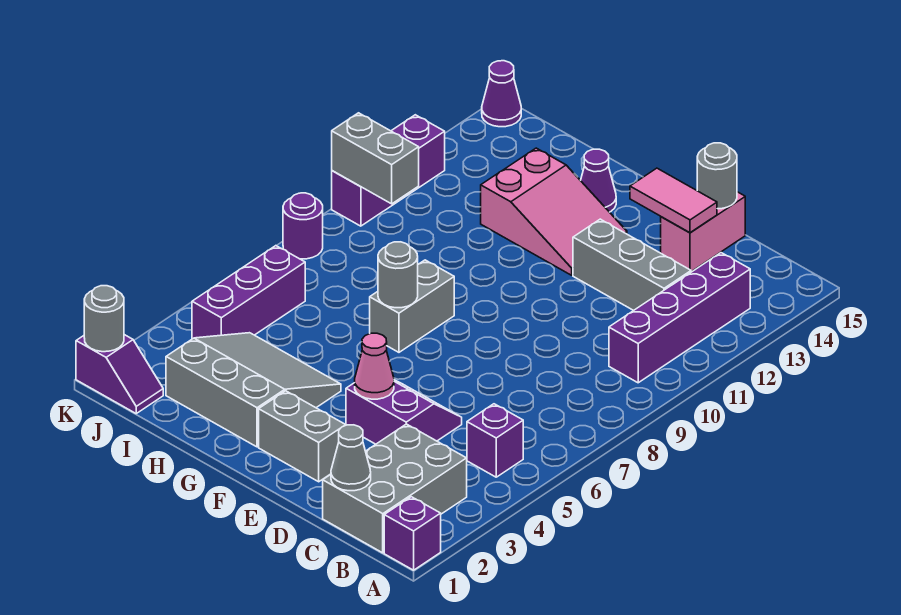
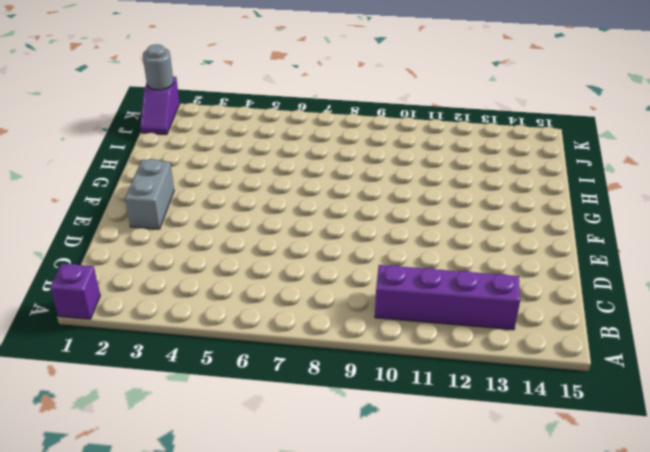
none -> grey 2x3 brick [323,424,467,553]
none -> purple 1x1 brick [467,404,523,477]
none -> grey 1x3 brick [573,219,691,310]

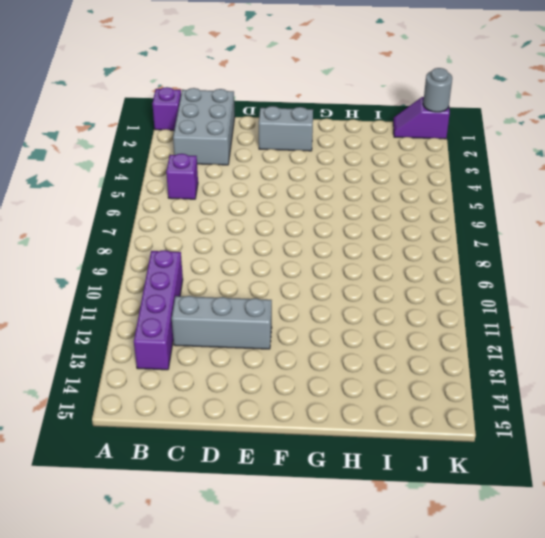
none -> purple 2x2 slope [346,380,462,444]
none -> pink 1x2 brick [661,192,745,272]
none -> pink 2x3 slope [481,148,627,275]

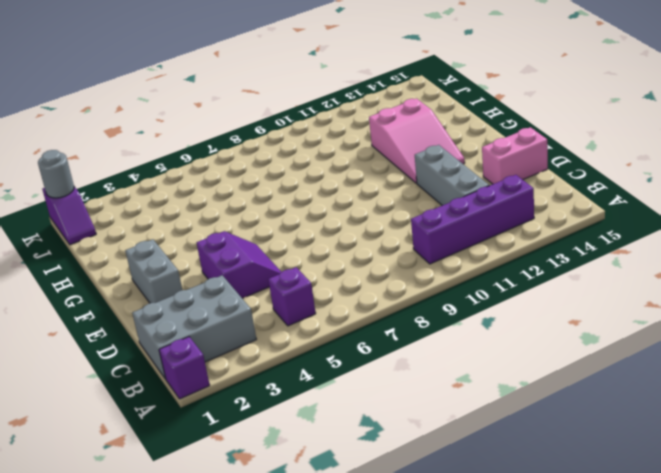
none -> grey 3x3 slope [166,333,341,447]
none -> grey 1x2 brick [370,260,454,352]
none -> purple 1x1 cone [581,149,616,212]

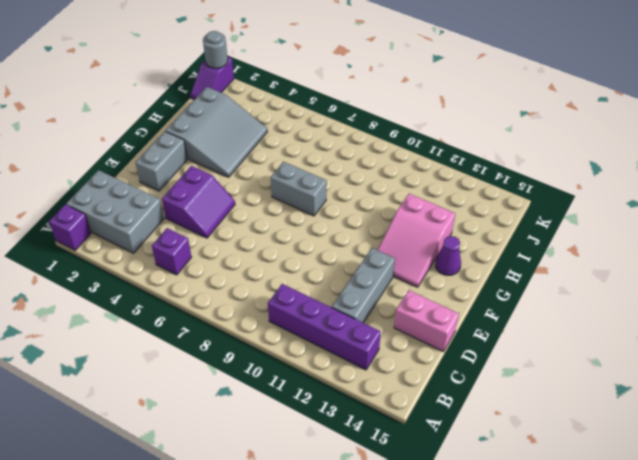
none -> purple 1x3 brick [192,246,305,339]
none -> purple 1x1 round brick [283,193,323,259]
none -> purple 1x3 brick [332,115,445,226]

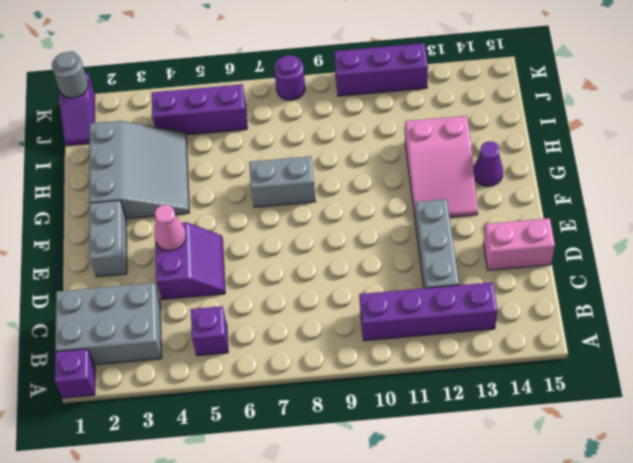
none -> purple 1x1 cone [482,61,521,127]
none -> grey 1x1 cone [331,425,371,491]
none -> pink 1x2 tile [630,168,717,233]

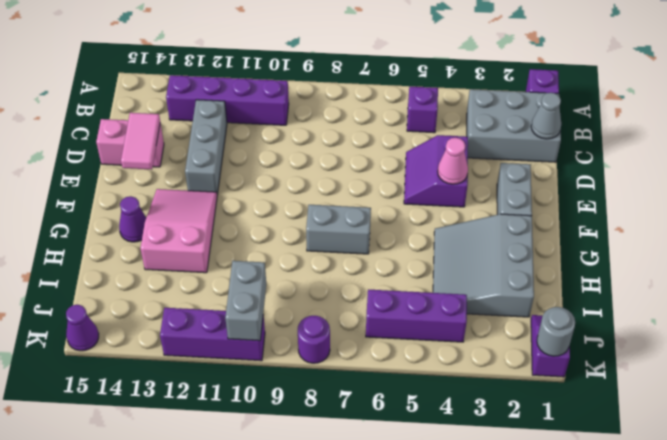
none -> grey 1x1 round brick [697,143,737,209]
none -> grey 1x1 round brick [378,242,418,308]

